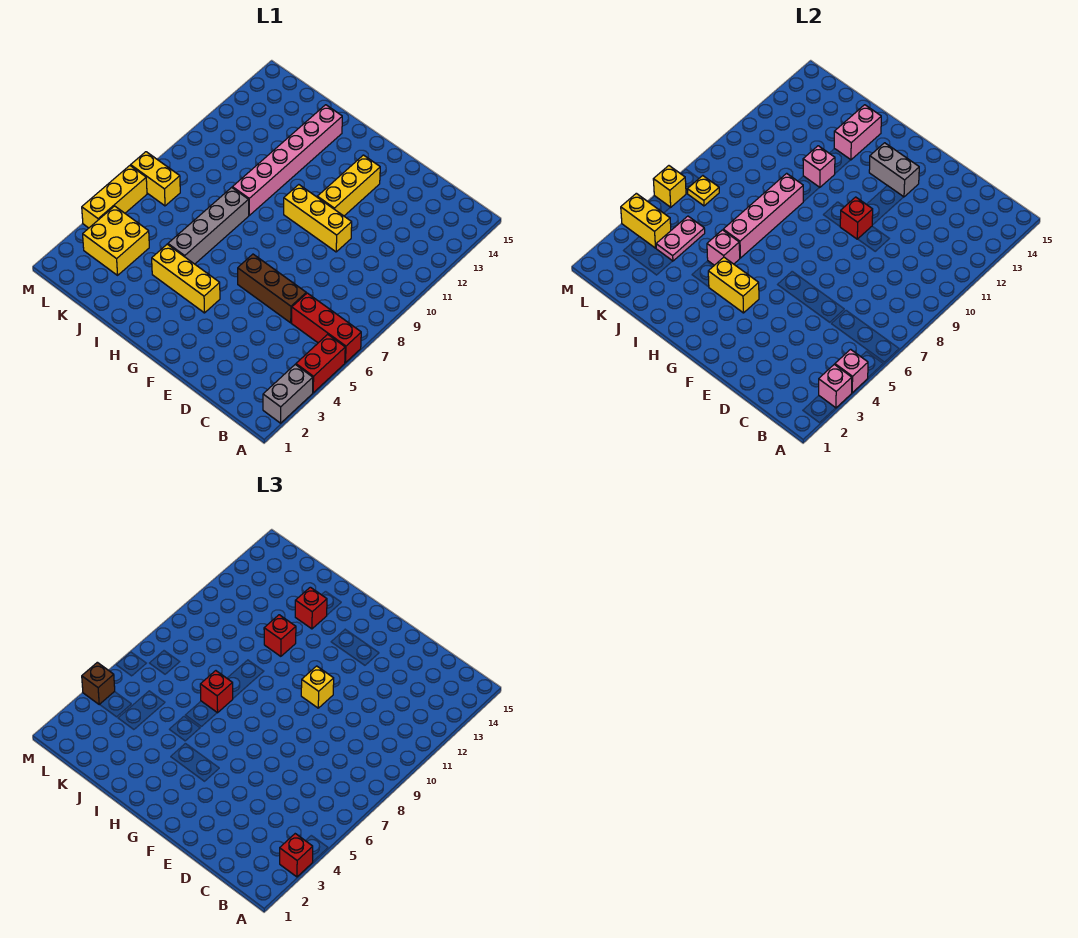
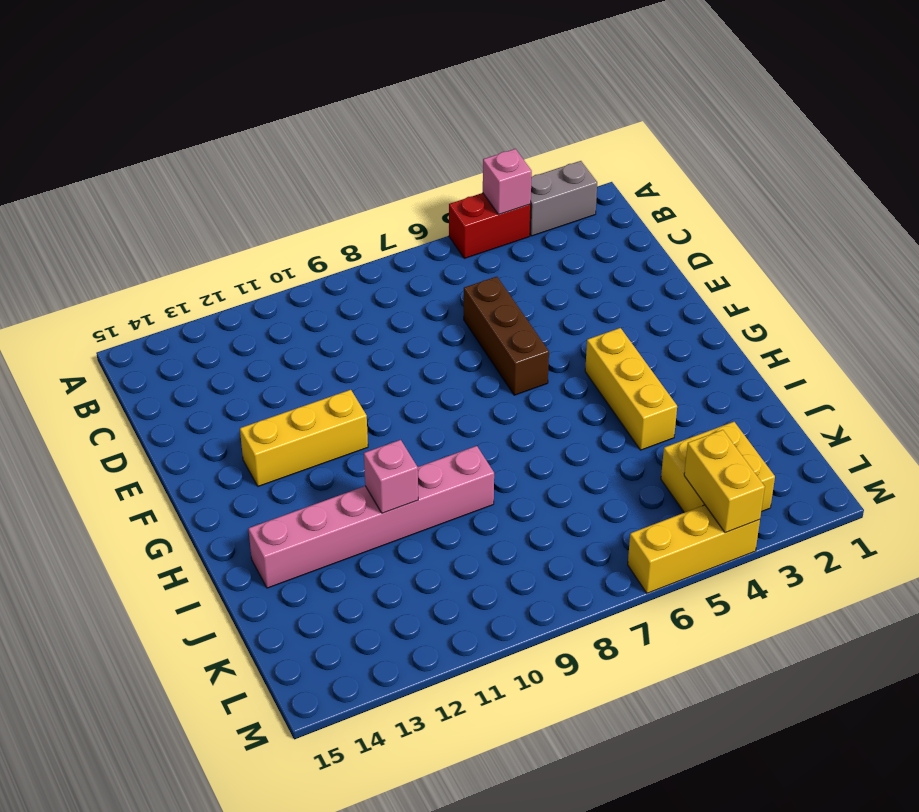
none -> red 1x3 brick [292,293,361,363]
none -> yellow 1x3 brick [284,185,352,252]
none -> grey 1x4 brick [168,187,249,264]
none -> yellow 1x2 brick [131,152,180,206]

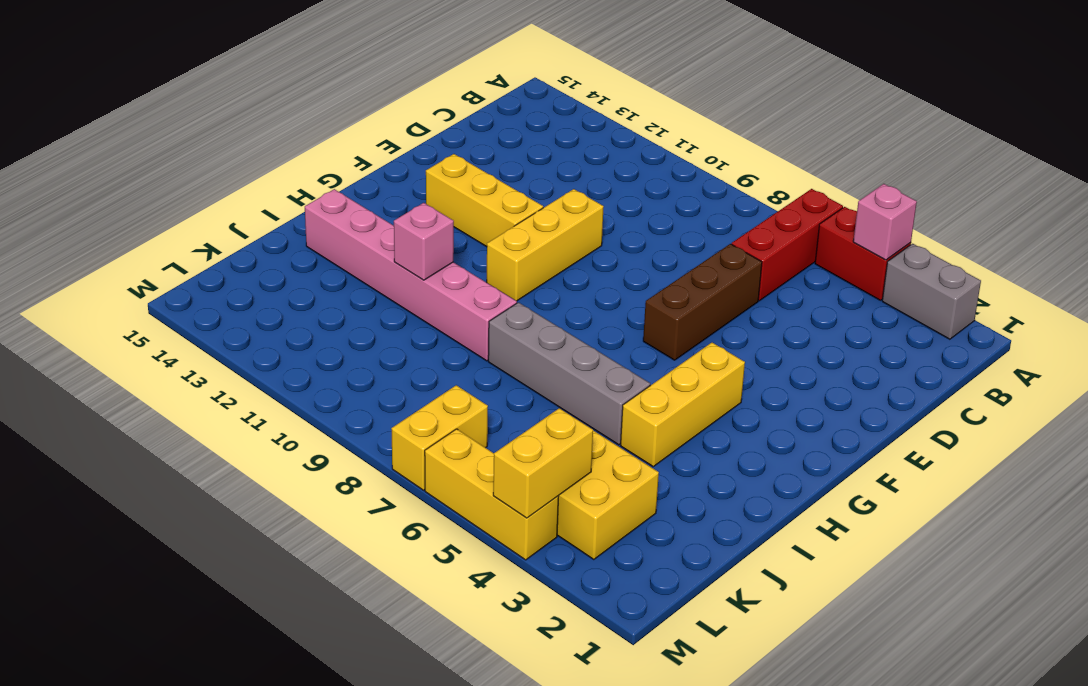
none -> pink 1x1 brick [819,365,852,408]
none -> red 1x1 brick [840,197,873,239]
none -> grey 1x2 brick [869,143,919,197]
none -> yellow 1x2 brick [708,257,759,313]

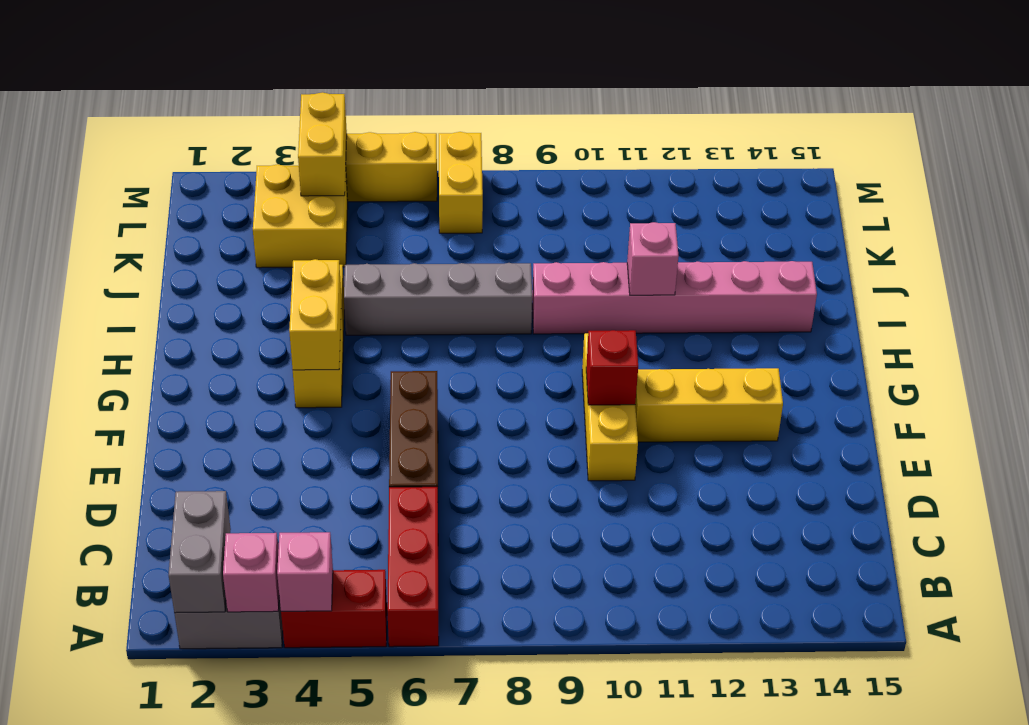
grey 1x2 brick [169,491,231,613] -> grey 1x2 brick moved to [869,143,919,197]
none -> pink 1x1 brick [707,230,740,265]
none -> pink 1x4 brick [723,173,803,258]
none -> pink 1x2 brick [834,105,881,160]
none -> pink 1x2 plate [656,216,705,261]

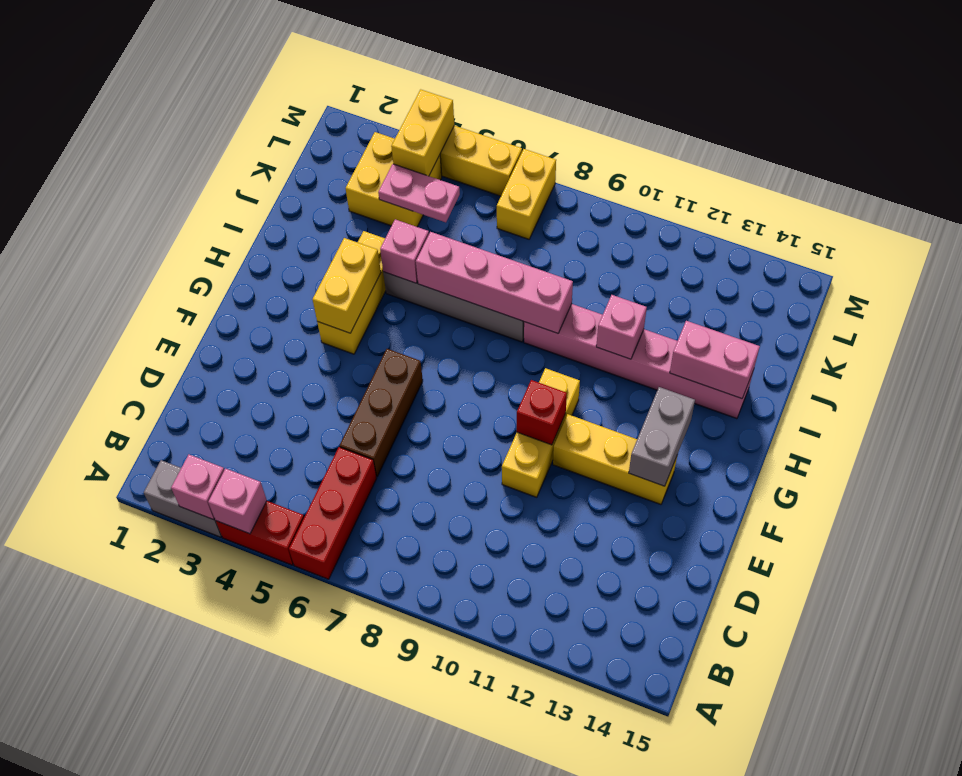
none -> yellow 1x1 plate [687,176,719,206]
none -> yellow 1x1 brick [653,166,686,207]
none -> red 1x1 brick [280,834,313,877]
none -> yellow 1x1 brick [301,666,334,708]

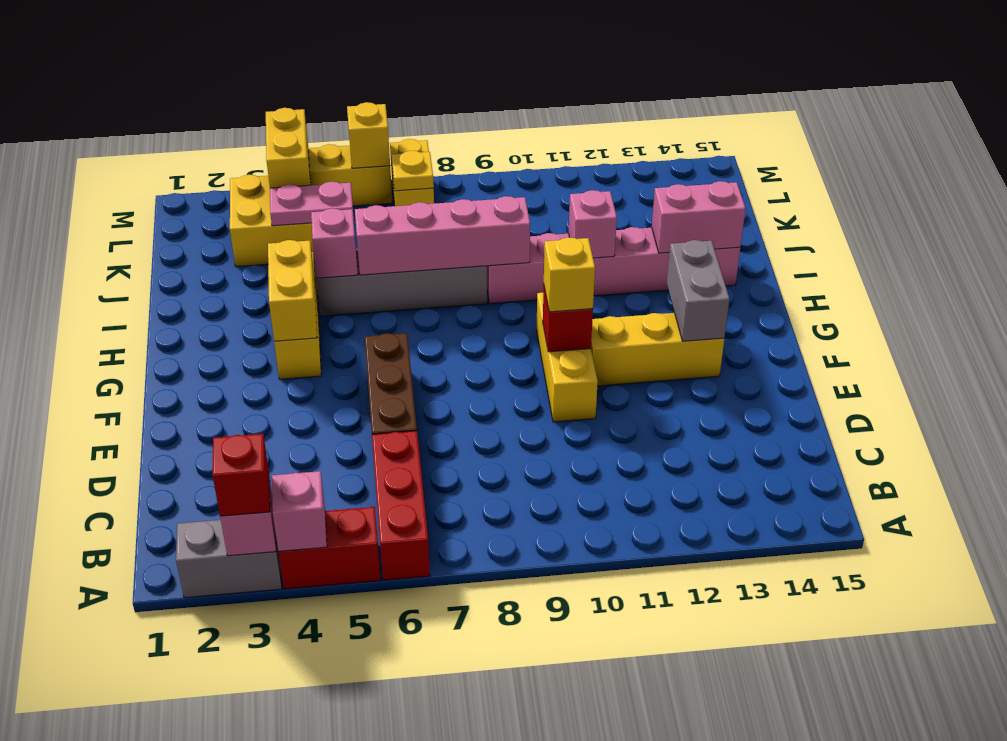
none -> red 1x1 brick [200,671,233,713]
none -> red 1x1 brick [264,615,296,656]
none -> red 1x1 brick [295,587,327,629]
none -> brown 1x1 brick [82,662,115,705]

